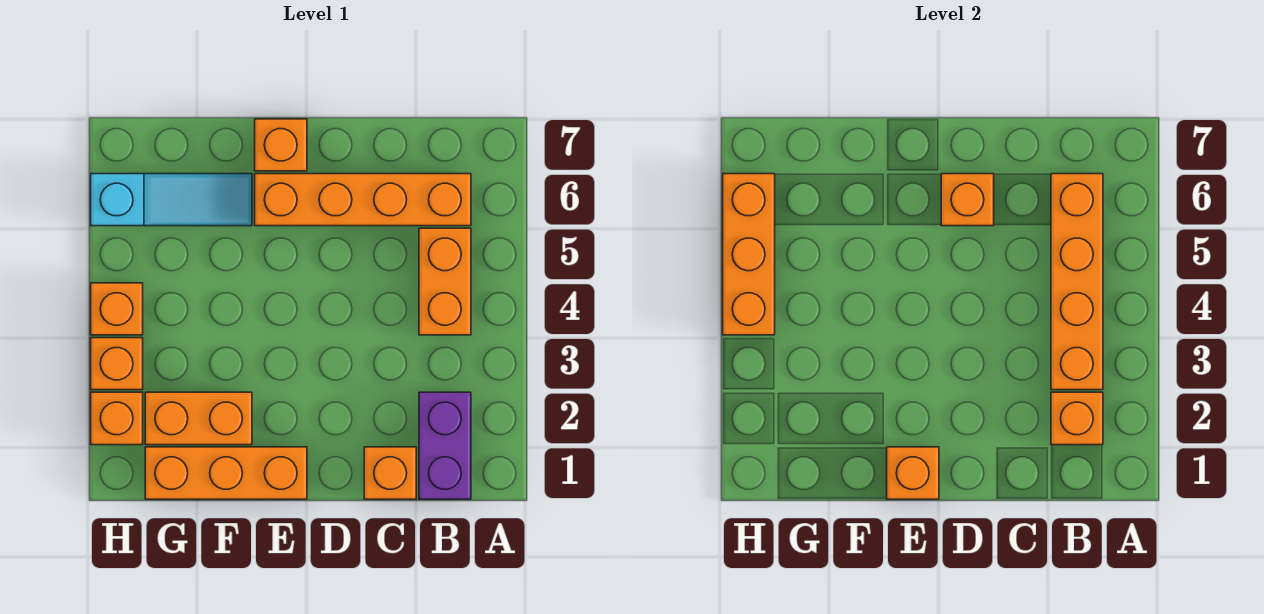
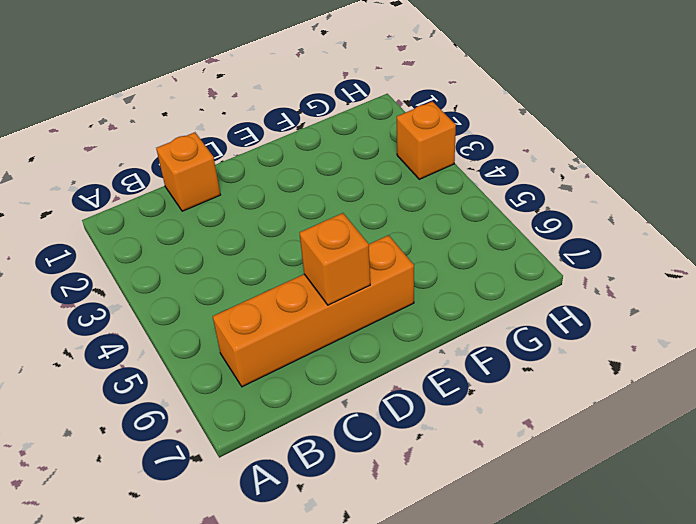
none -> purple 1x2 brick [419,392,471,499]
none -> orange 1x2 brick [419,228,471,335]
none -> orange 1x3 brick [145,447,307,499]

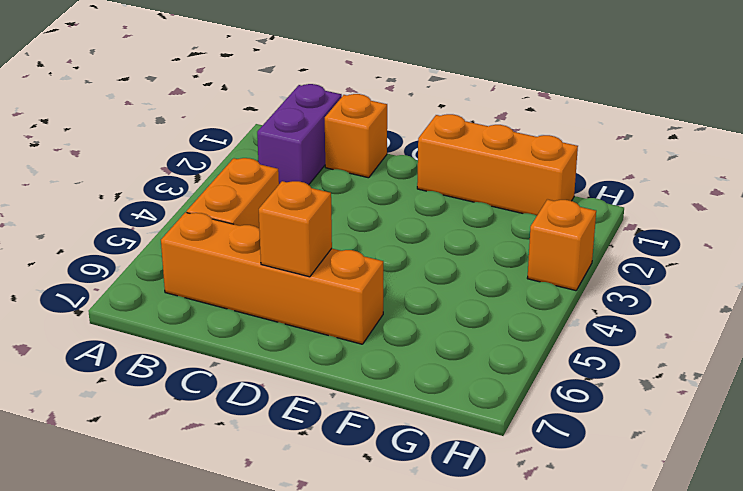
none -> orange 1x1 brick [255,119,307,171]
none -> orange 1x2 brick [145,392,252,445]
none -> cyan 1x3 slope [91,174,252,226]

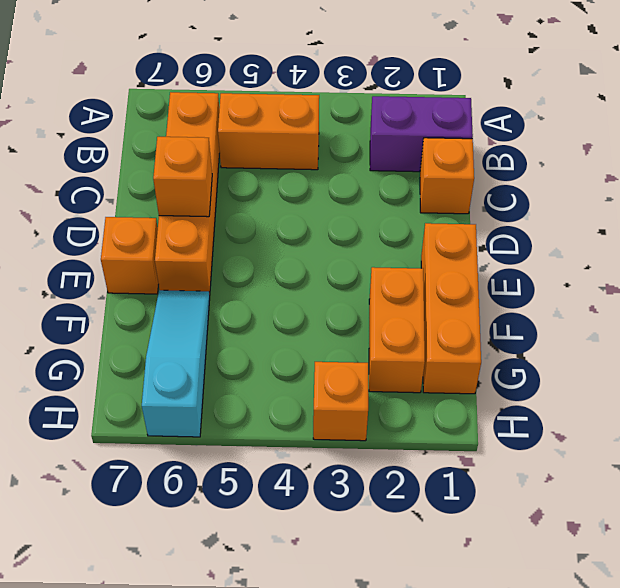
none -> orange 1x1 brick [91,392,143,445]
none -> orange 1x1 brick [91,283,143,335]
none -> orange 1x1 brick [1051,392,1103,445]

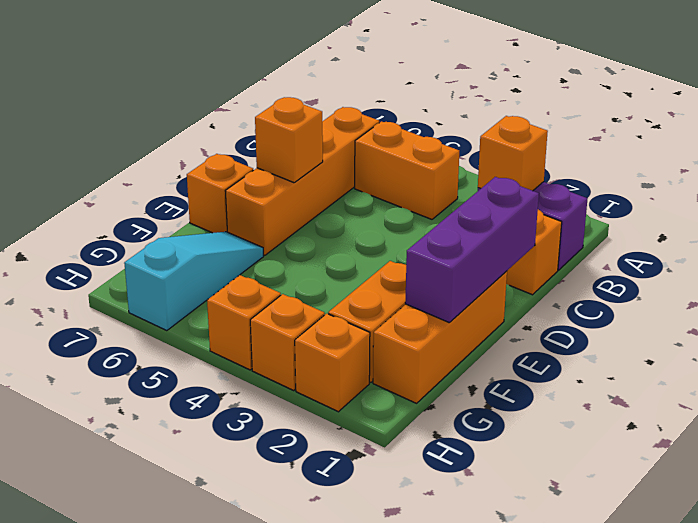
purple 1x3 brick [405,177,539,322] -> orange 1x1 brick [887,447,939,499]
none -> orange 1x4 brick [1051,174,1103,390]
none -> orange 1x3 brick [723,174,775,335]

